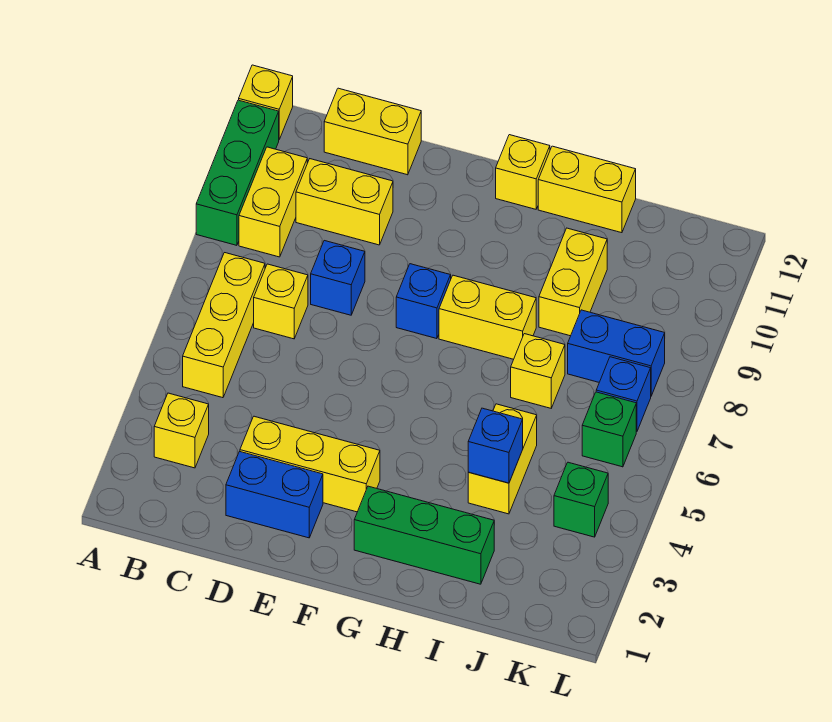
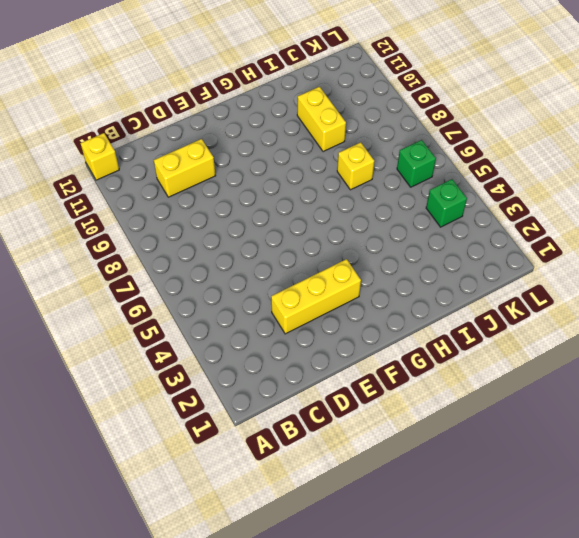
none -> green 1x3 brick [196,100,279,245]
none -> yellow 1x1 brick [154,393,209,468]
none -> yellow 1x3 brick [183,253,265,398]

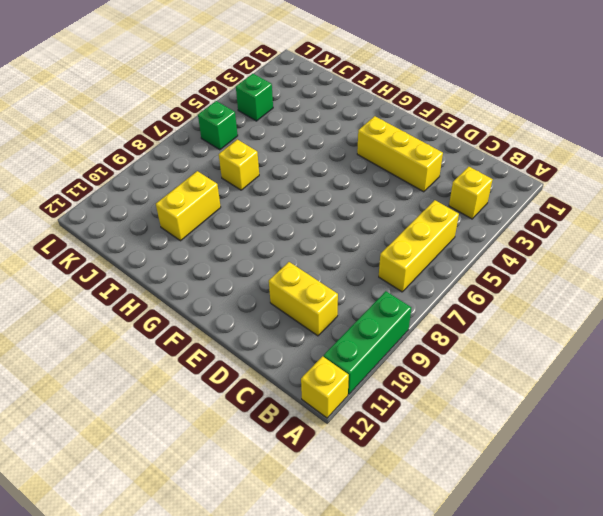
none -> yellow 1x2 brick [239,147,307,257]
none -> yellow 1x1 brick [254,264,308,339]
none -> yellow 1x2 brick [324,88,421,175]

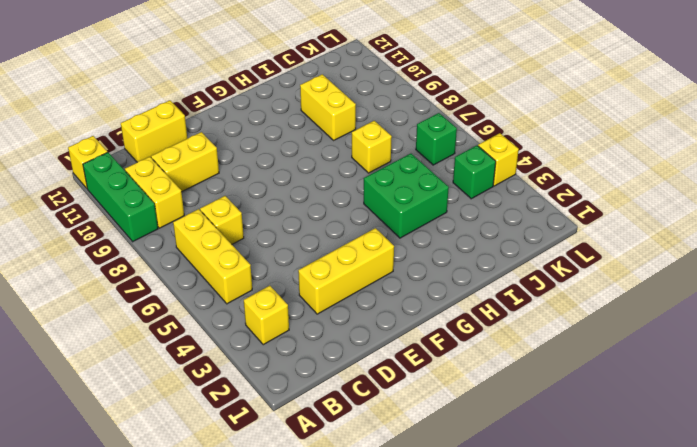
green 2x2 brick [364,154,449,238] -> yellow 1x2 brick [468,404,537,514]
yellow 1x1 brick [478,133,519,186] -> yellow 1x1 brick moved to [496,135,550,209]
none -> blue 1x2 brick [226,452,323,538]
none -> blue 1x1 brick [311,241,365,315]
none -> blue 1x1 brick [396,264,451,339]

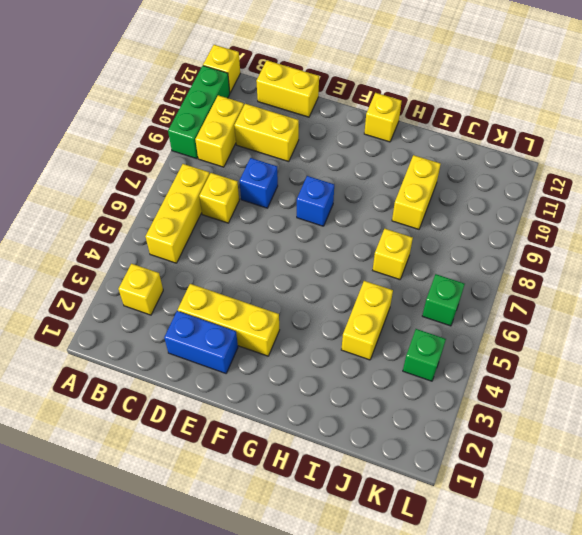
none -> green 1x3 brick [354,486,494,584]
none -> yellow 1x2 brick [439,275,536,359]
none -> yellow 1x2 brick [538,146,636,233]

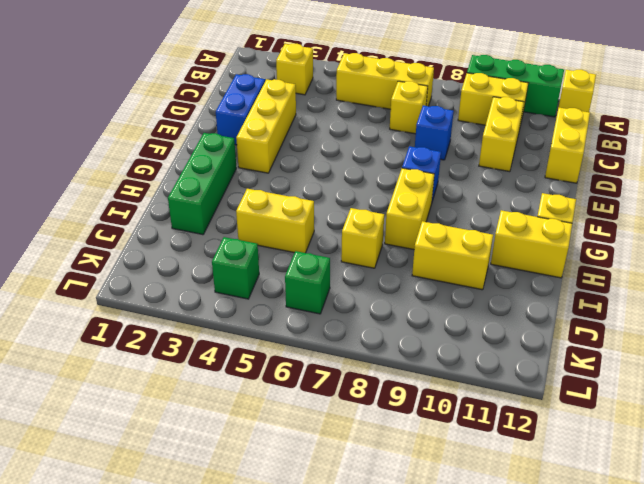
yellow 1x2 brick [491,210,572,278] -> yellow 1x2 brick turned to [538,146,636,233]
none -> blue 1x2 brick [568,310,665,396]
none -> blue 1x1 brick [596,357,651,432]
none -> blue 1x1 brick [468,408,523,483]

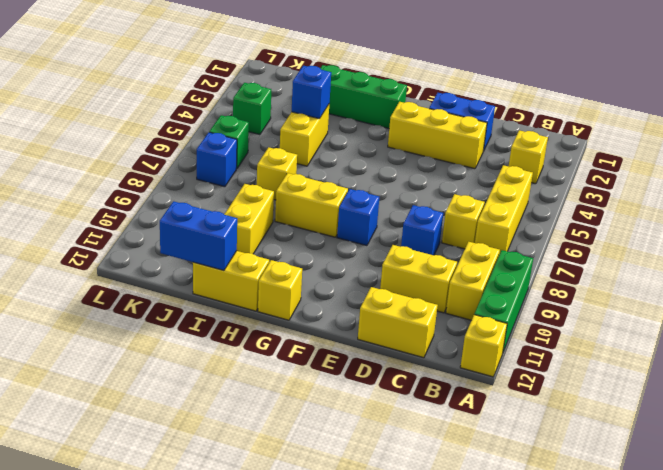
blue 1x2 brick [160,201,237,271] -> blue 1x2 brick moved to [568,310,665,396]

